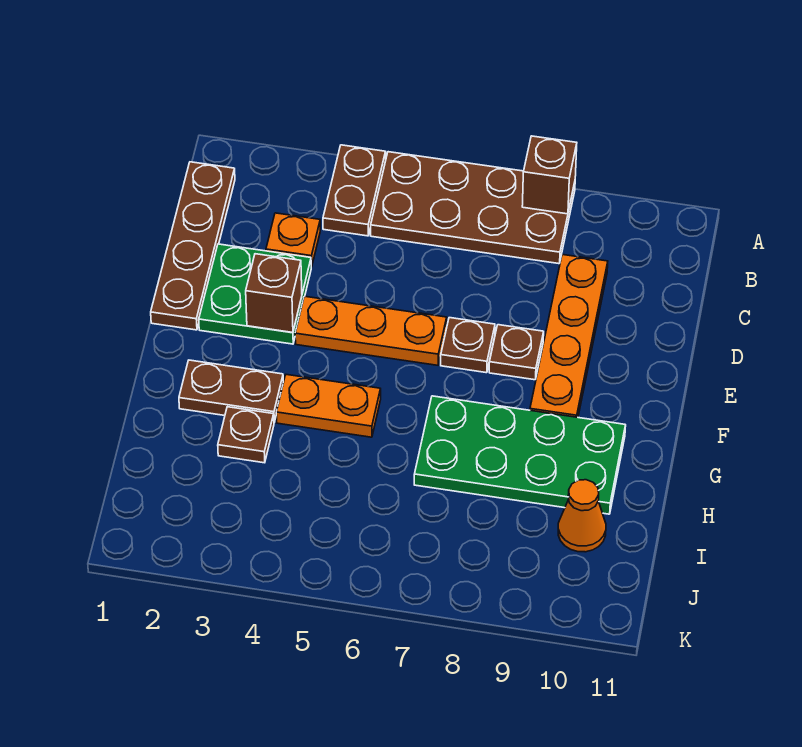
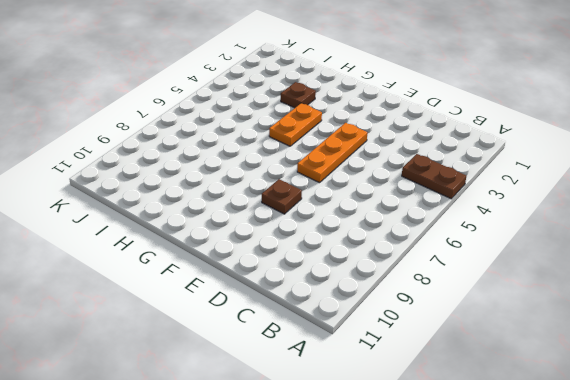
none -> brown 2x4 plate [371,152,575,264]
none -> brown 1x4 plate [151,162,235,330]
none -> orange 1x1 plate [266,213,320,267]

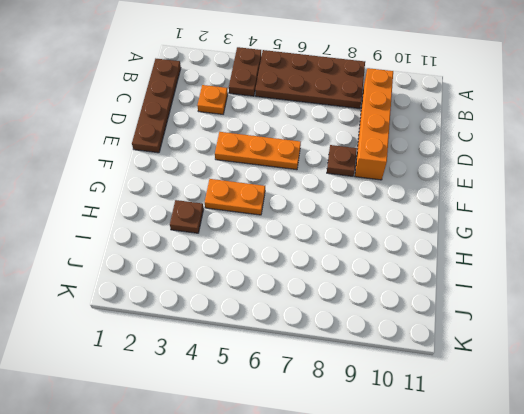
orange 1x4 brick [355,68,393,180] -> orange 1x4 plate [530,255,608,417]
none -> green 2x2 plate [199,244,311,344]
none -> brown 1x1 plate [441,318,495,373]
none -> brown 1x2 plate [179,360,283,422]

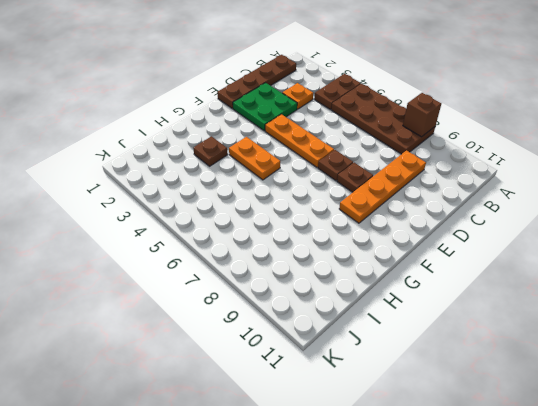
none -> brown 1x2 plate [179,360,283,422]
none -> green 2x4 plate [414,396,626,514]
none -> orange 1x1 cone [558,480,606,552]

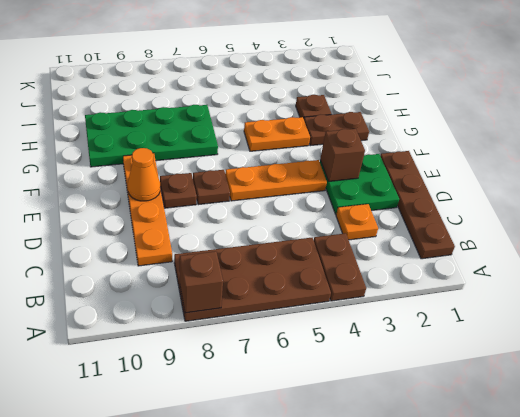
orange 1x1 cone [128,148,160,201] -> orange 1x1 cone moved to [558,480,606,552]

